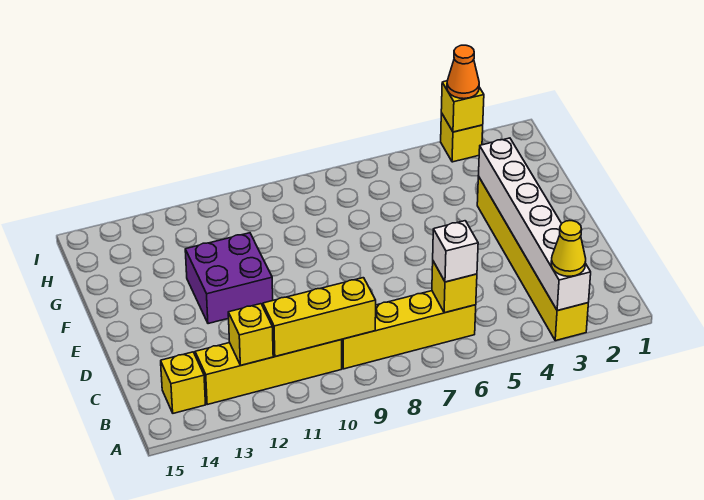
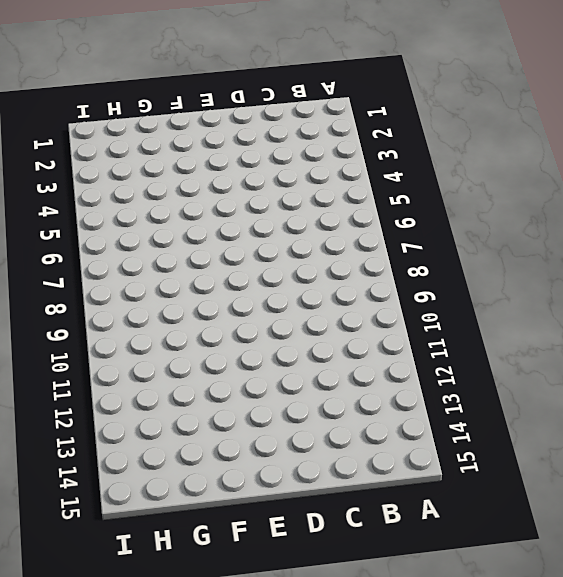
none -> yellow 1x6 brick [477,176,588,341]
none -> yellow 1x4 brick [341,291,476,369]
none -> yellow 1x4 brick [195,340,342,404]

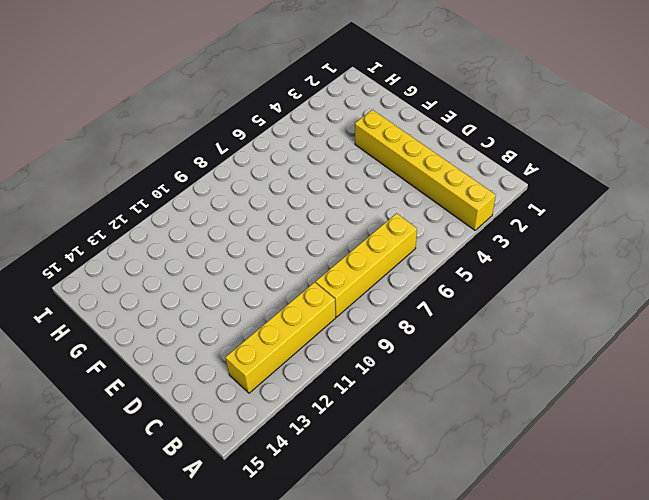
none -> yellow 1x1 brick [161,352,206,413]
none -> purple 2x2 brick [185,233,273,324]
none -> yellow 1x1 brick [441,113,483,162]

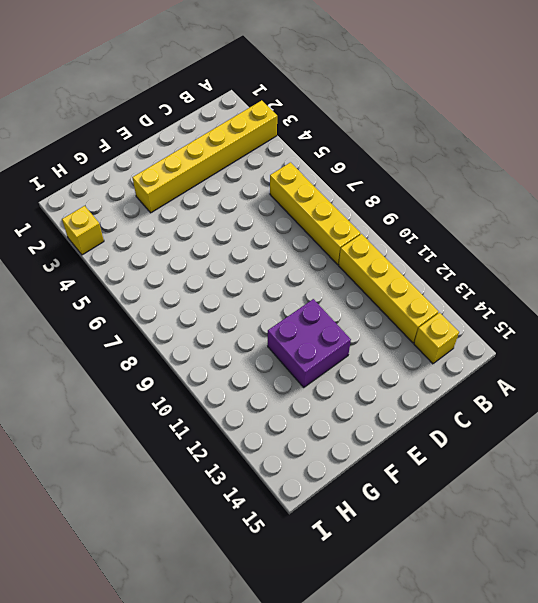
none -> white 1x6 brick [478,138,591,311]
none -> yellow 1x1 brick [432,261,477,313]
none -> yellow 1x3 brick [263,278,376,357]

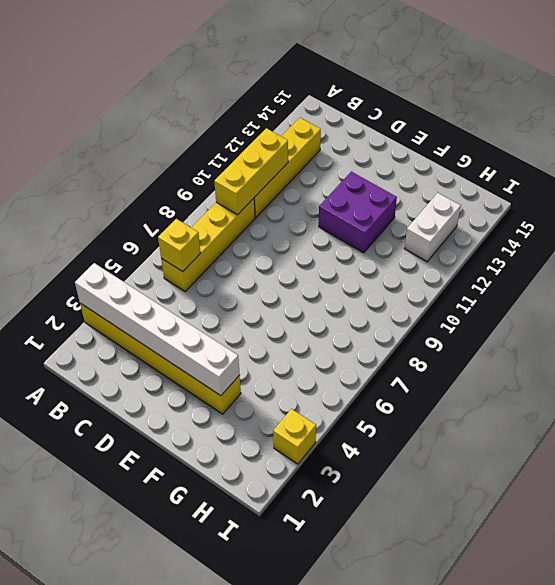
white 1x2 brick [404,193,461,261] -> none
none -> yellow 1x1 brick [161,352,206,413]
none -> yellow 1x1 brick [228,304,273,365]
none -> yellow 1x1 brick [441,81,484,132]

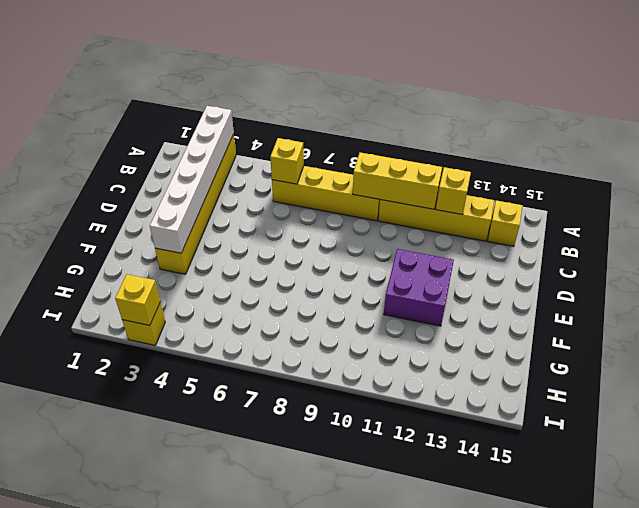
none -> yellow 1x1 cone [551,221,586,276]
none -> white 1x1 brick [433,221,478,282]
none -> orange 1x1 cone [447,45,479,99]

